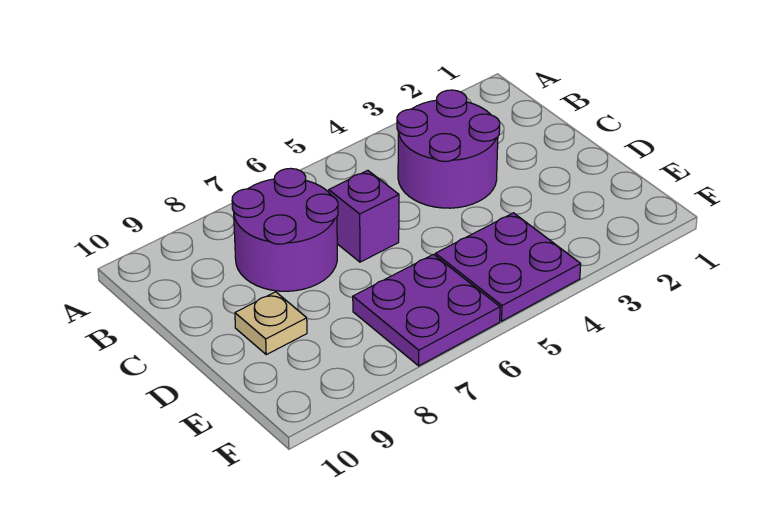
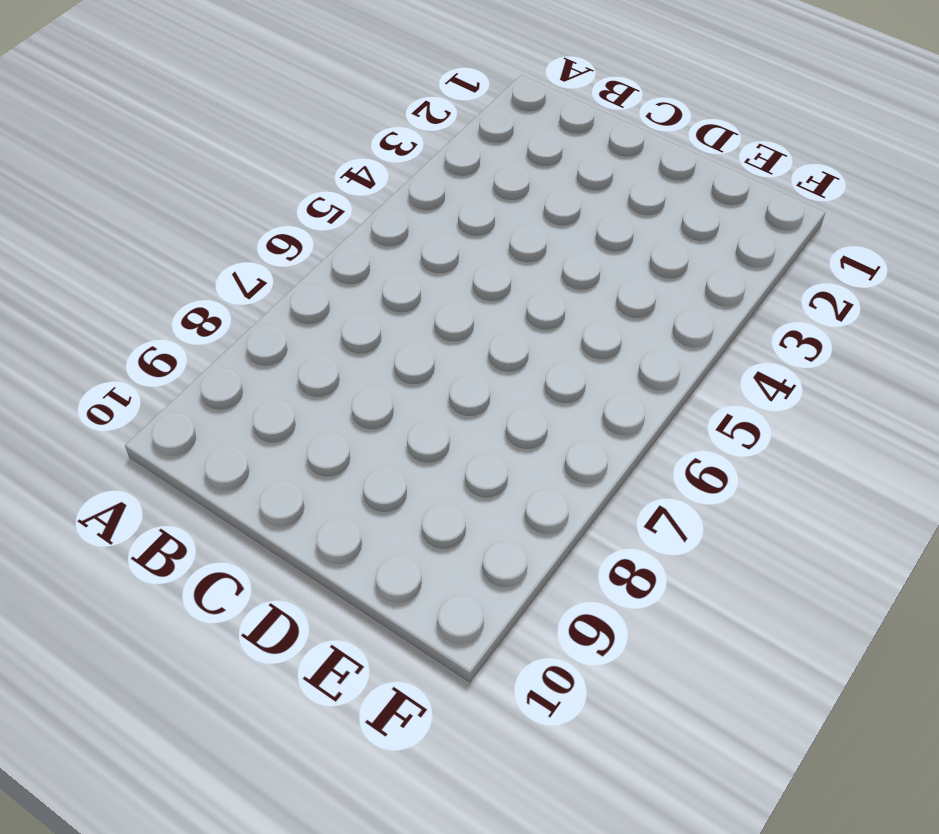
none -> purple 2x2 round brick [397,90,500,208]
none -> purple 2x2 round brick [232,168,338,291]

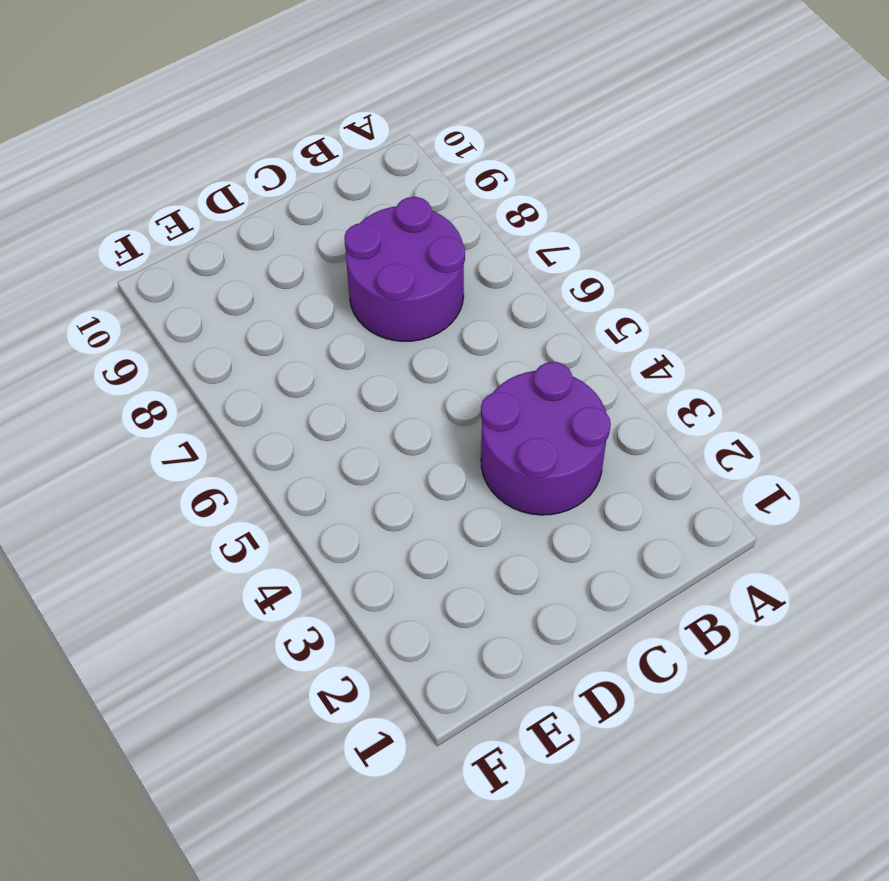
none -> purple 1x1 brick [329,170,399,262]
none -> tan 1x1 plate [235,292,307,355]

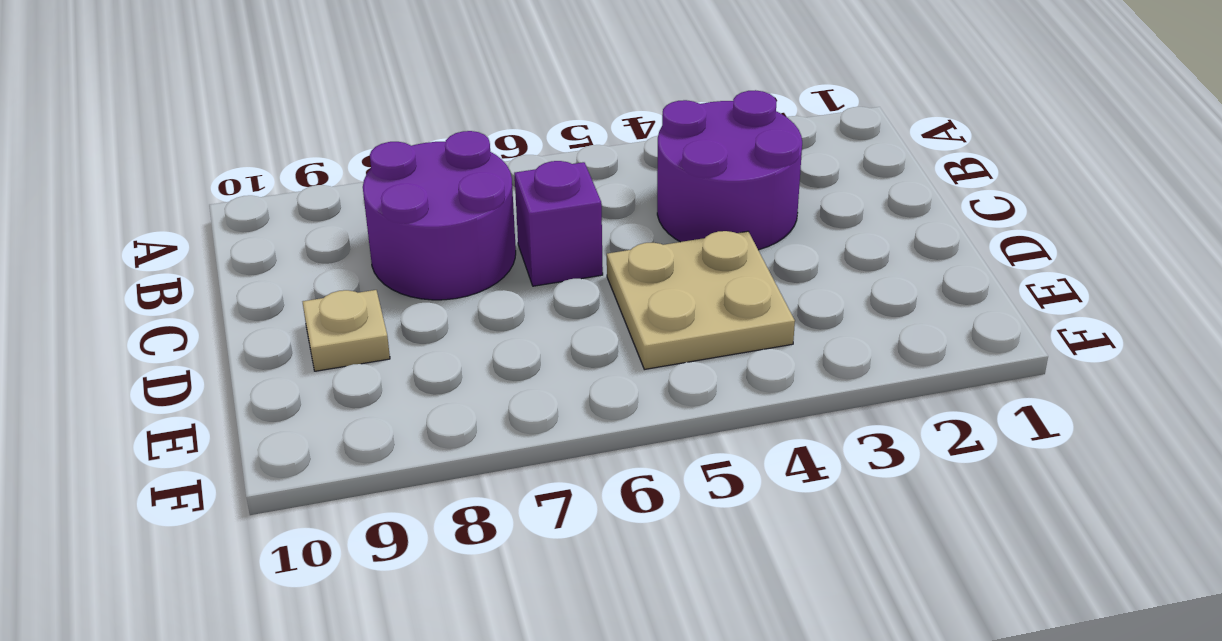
tan 2x2 plate [607,231,795,369] -> purple 2x2 plate [435,213,581,321]
none -> purple 2x2 plate [353,254,500,366]

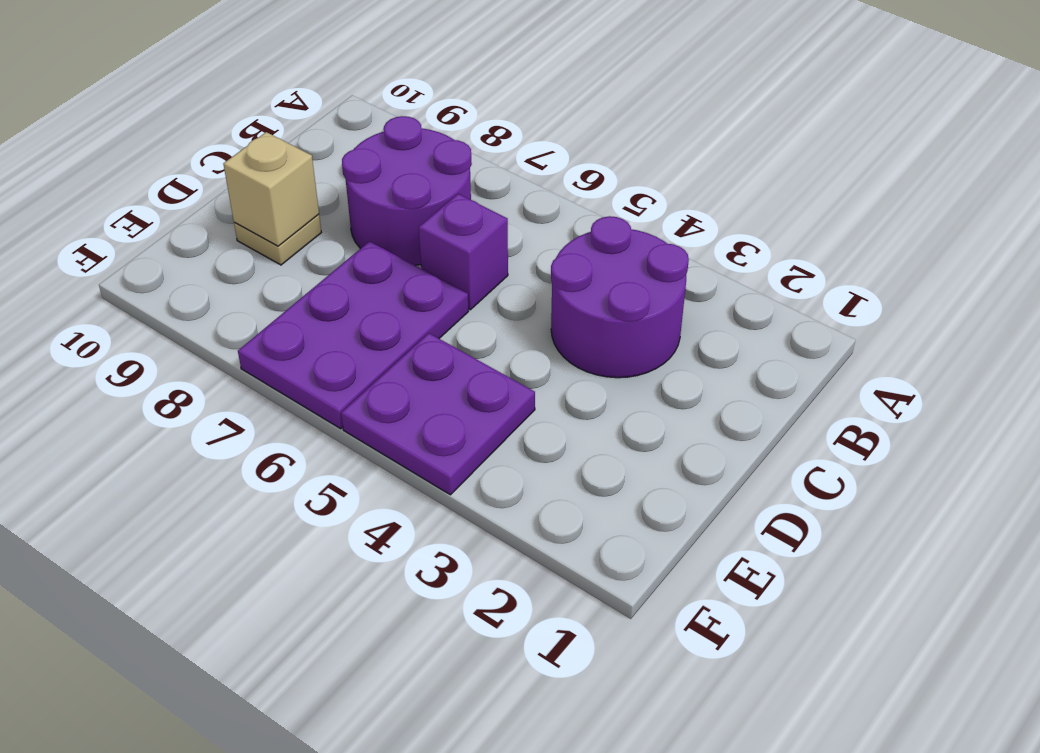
purple 2x3 plate [238,241,469,429] -> purple 2x2 plate [353,254,500,366]
tan 1x1 brick [223,132,319,246] -> none

